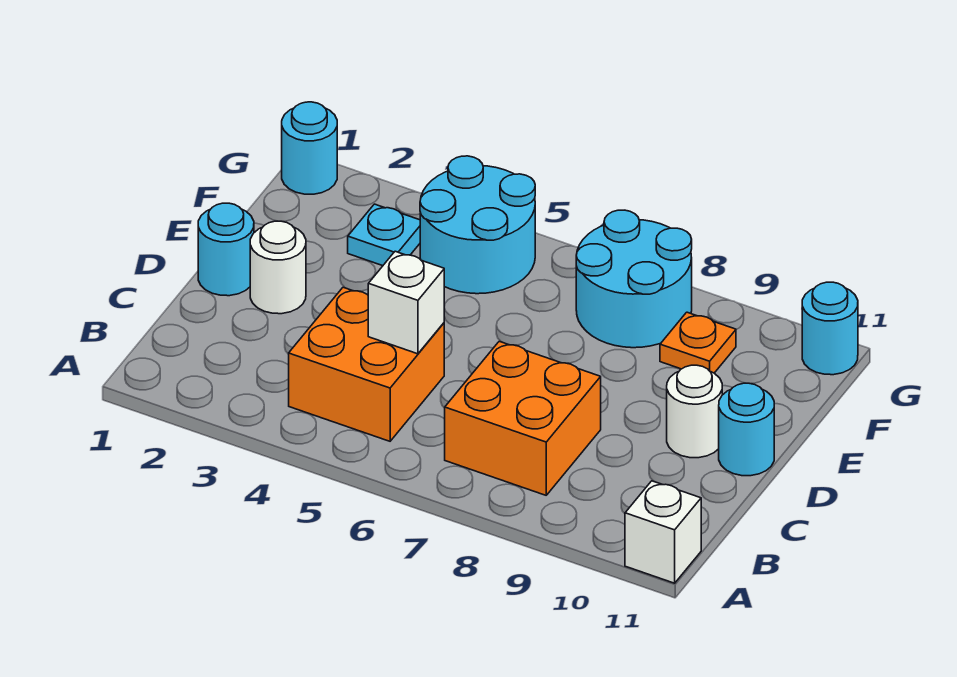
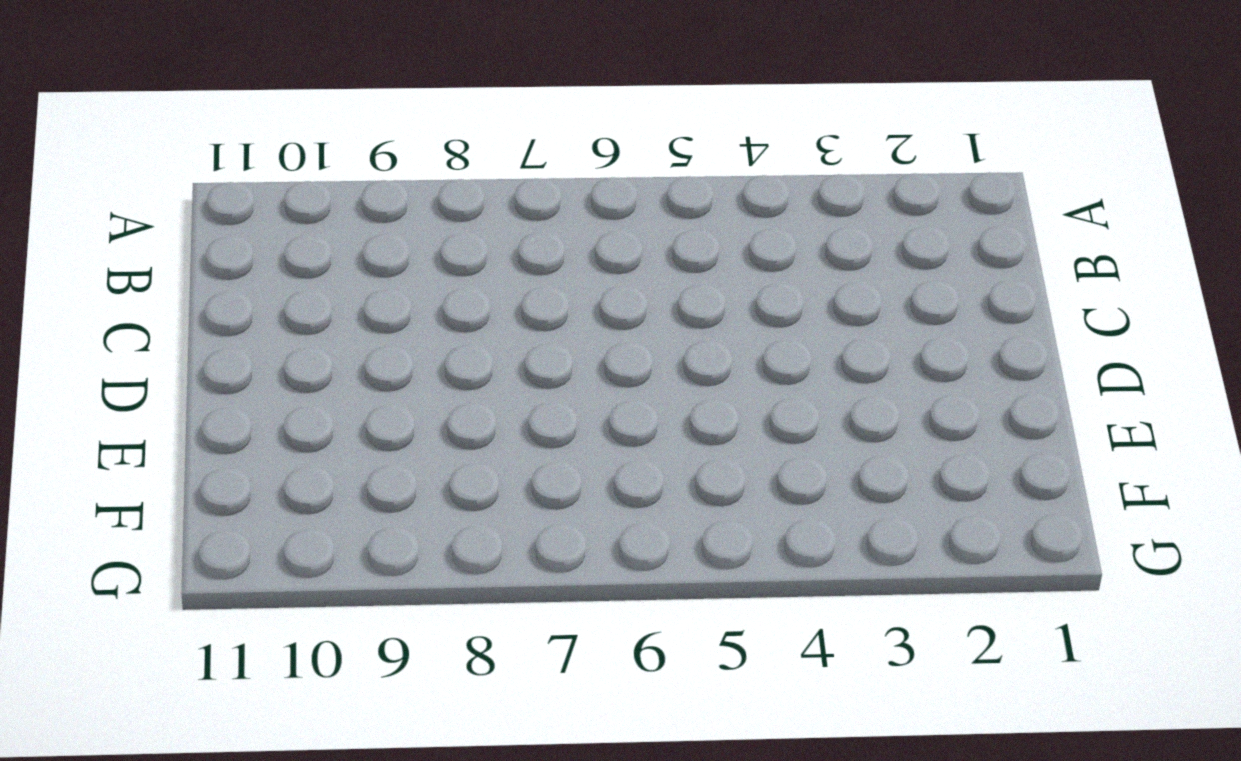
none -> white 1x1 brick [625,481,701,583]
none -> orange 2x2 brick [289,287,444,441]
none -> orange 2x2 brick [445,341,601,495]

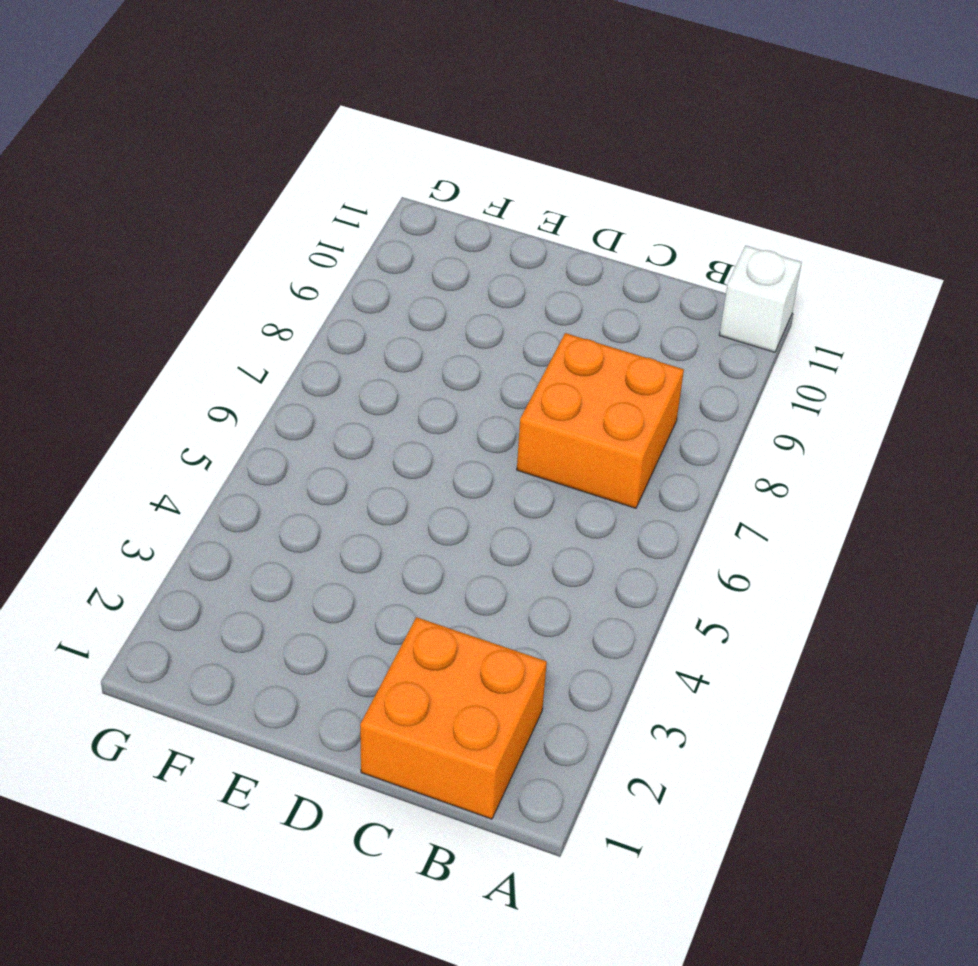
orange 2x2 brick [360,617,547,819] -> orange 2x2 brick moved to [289,287,444,441]
none -> cyan 1x1 round brick [198,203,254,296]
none -> white 1x1 round brick [250,221,306,314]
none -> white 1x1 round brick [667,365,722,458]

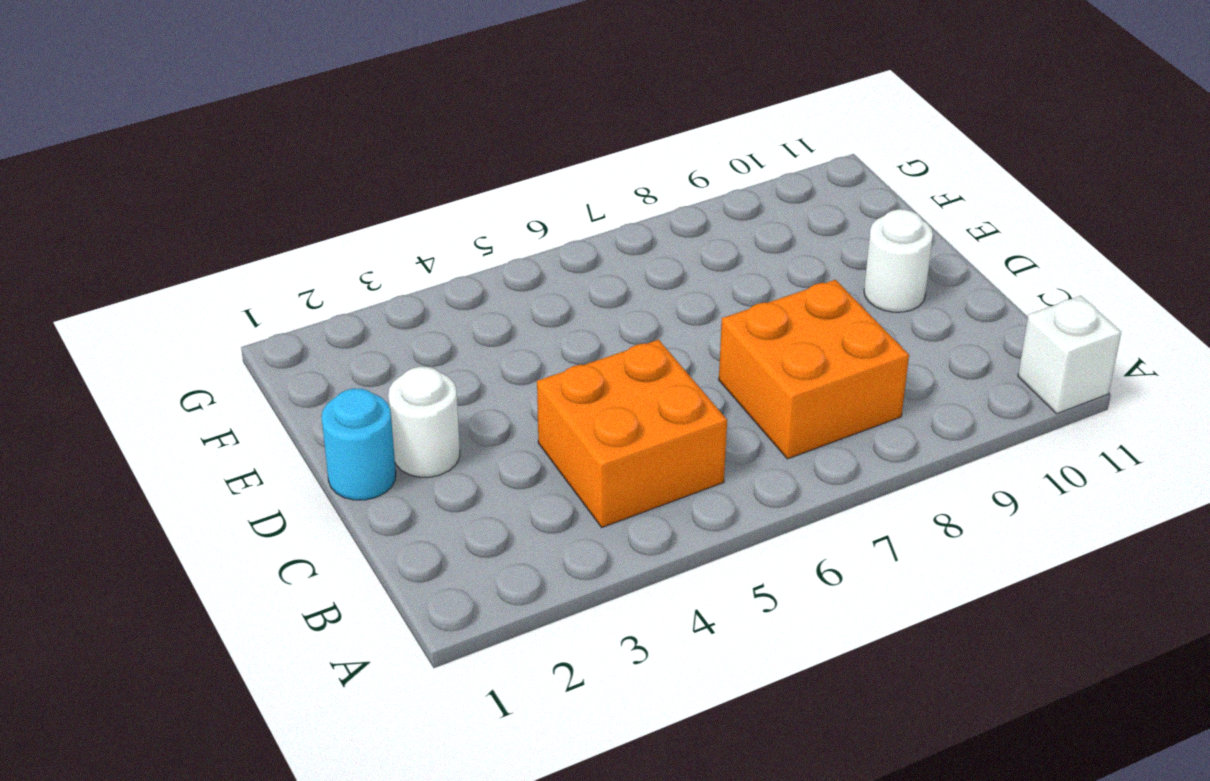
none -> cyan 1x1 round brick [719,383,774,476]
none -> cyan 1x1 plate [348,204,420,266]
none -> cyan 2x2 round brick [420,156,535,294]

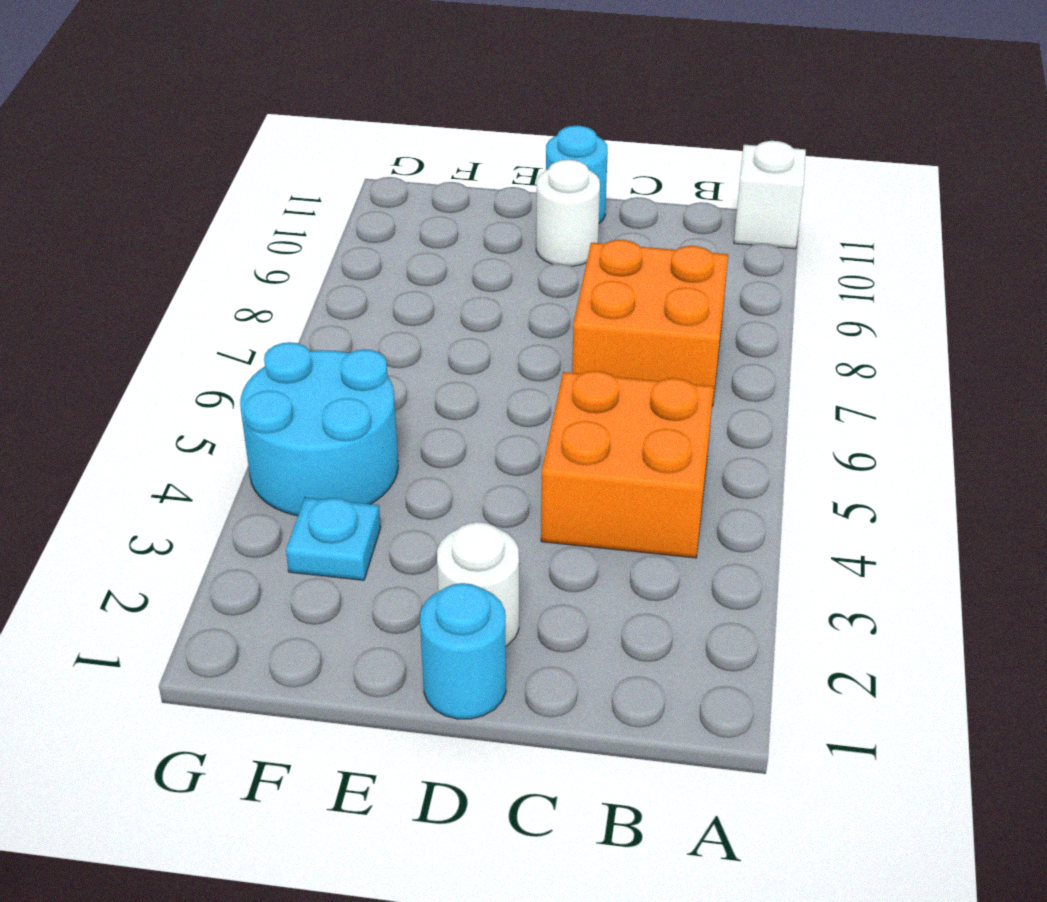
none -> cyan 2x2 round brick [576,210,692,348]
none -> orange 1x1 plate [660,312,736,373]
none -> cyan 1x1 round brick [282,102,337,194]

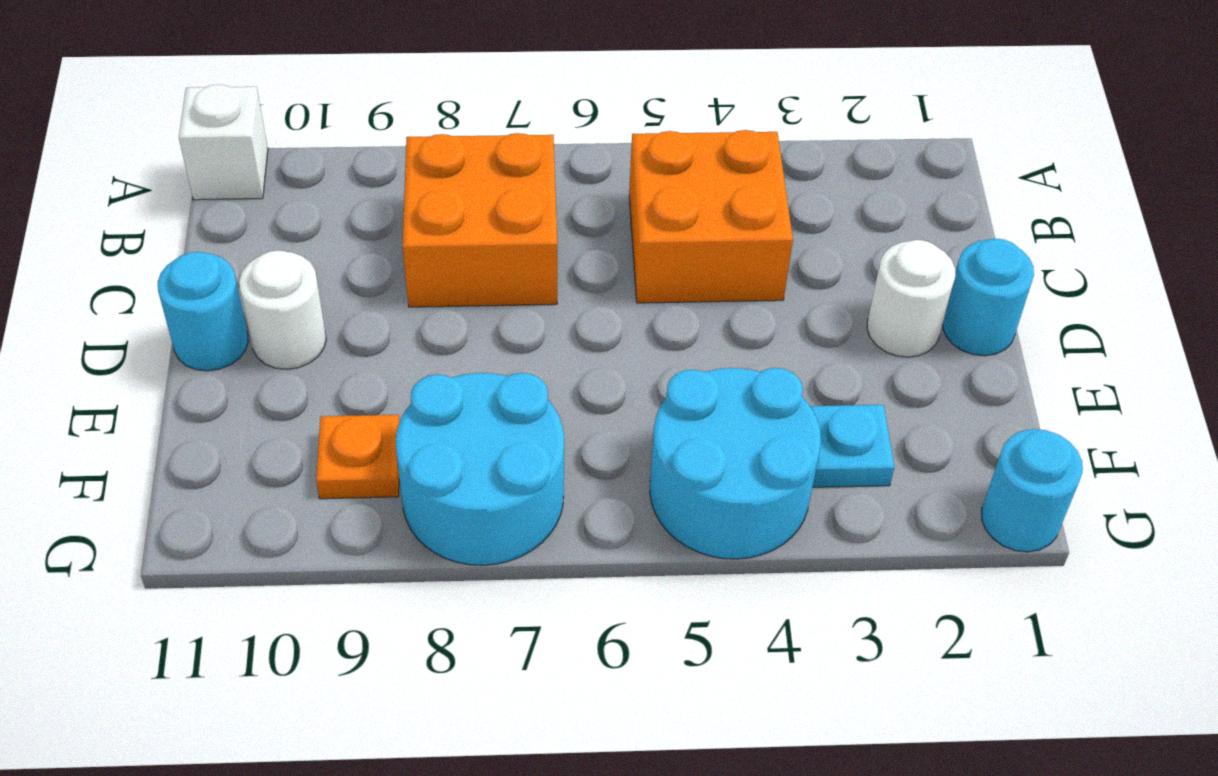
none -> cyan 1x1 round brick [802,282,858,375]
none -> white 1x1 brick [368,251,444,354]

